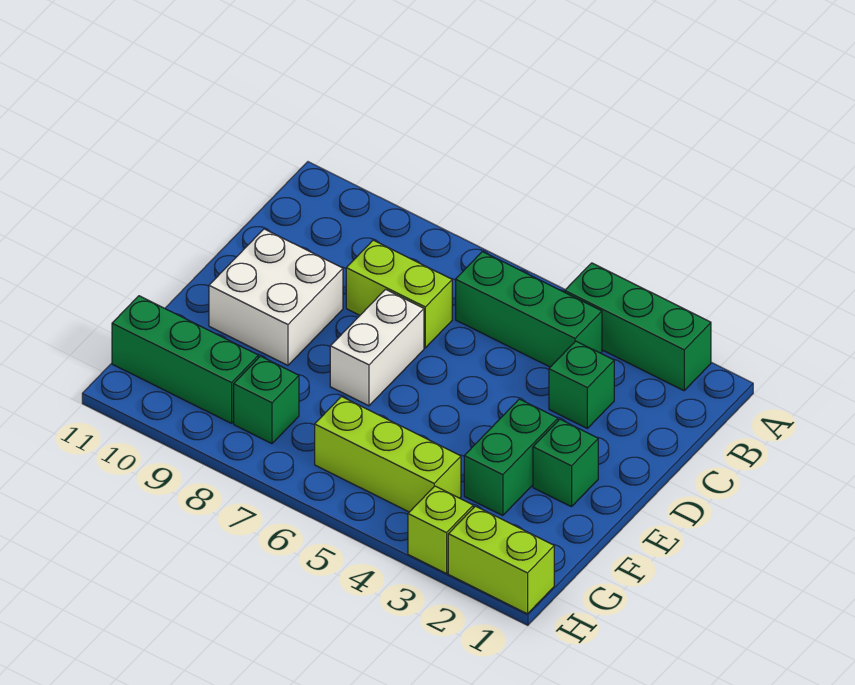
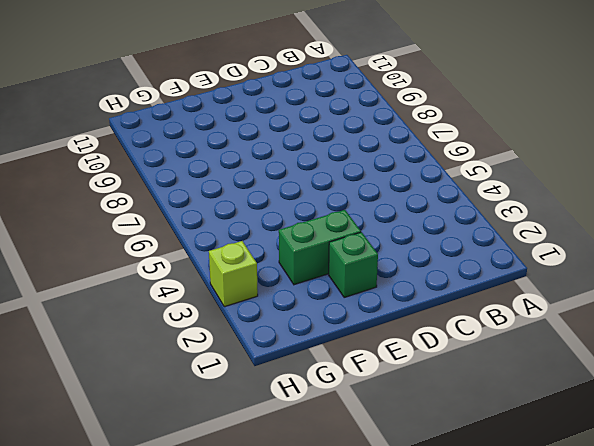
none -> green 1x3 brick [565,263,711,390]
none -> green 1x3 brick [456,252,602,367]
none -> green 1x1 brick [549,341,614,428]

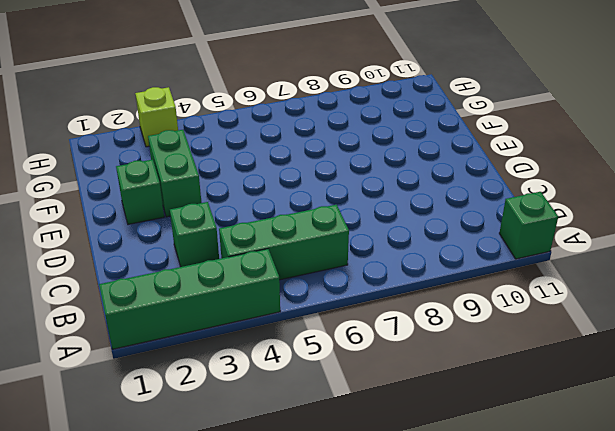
green 1x4 brick [99,249,280,349] -> green 1x3 brick [565,263,711,390]
green 1x1 brick [499,192,558,259] -> green 1x1 brick moved to [234,356,299,444]
none -> lime 1x2 brick [346,240,452,348]
none -> white 1x2 brick [330,289,424,406]
none -> white 2x2 brick [209,229,343,365]

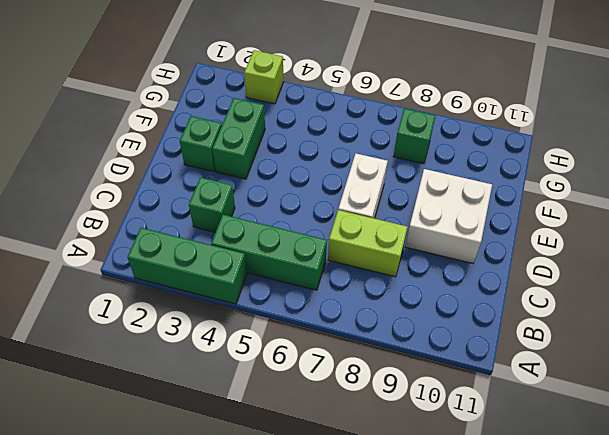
none -> lime 1x3 brick [315,397,461,512]
none -> green 1x3 brick [112,296,258,423]
none -> lime 1x2 brick [448,506,554,614]

